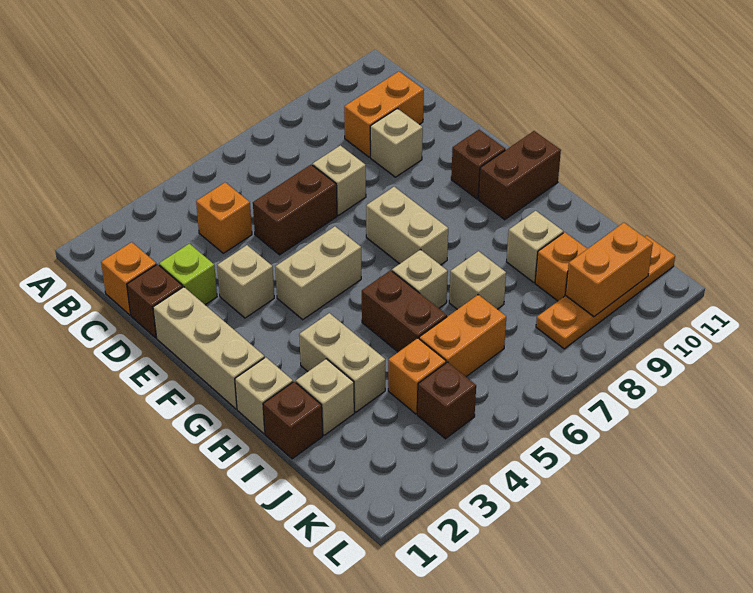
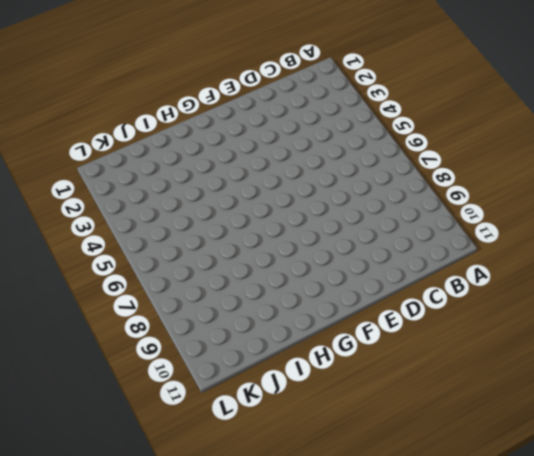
none -> orange 1x1 brick [101,242,156,315]
none -> orange 1x1 brick [196,182,252,253]
none -> orange 1x2 brick [344,71,424,157]

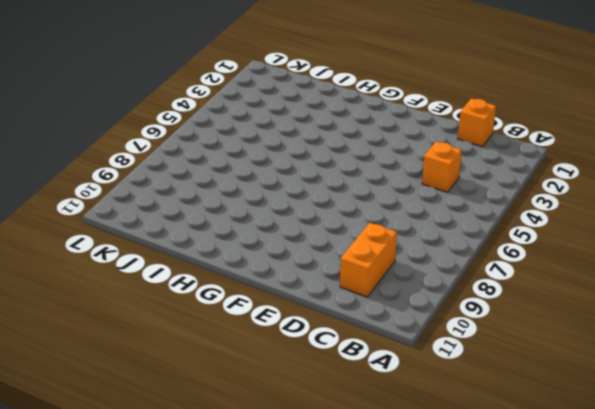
none -> brown 1x1 brick [127,264,183,338]
none -> lime 1x1 brick [159,244,217,305]
none -> brown 1x2 brick [253,165,337,255]

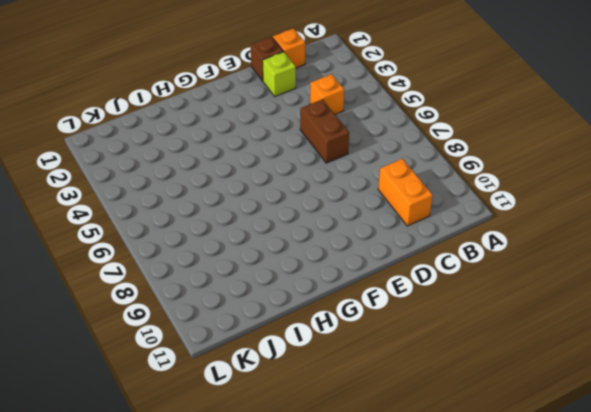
none -> tan 1x1 brick [313,145,366,215]
none -> tan 1x1 brick [370,108,423,177]
none -> tan 1x3 brick [153,287,265,409]

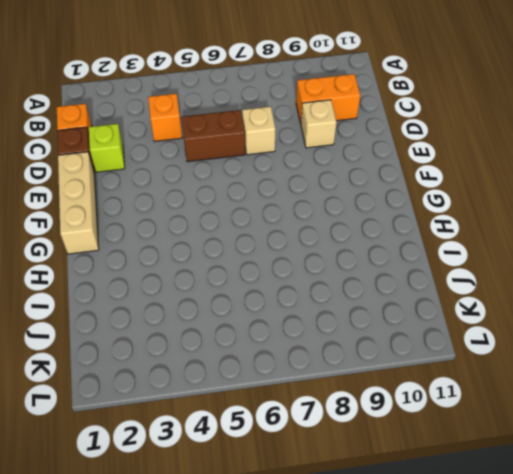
none -> tan 1x1 brick [217,245,274,318]
none -> tan 1x2 brick [275,226,361,320]
none -> tan 1x2 brick [366,187,448,265]

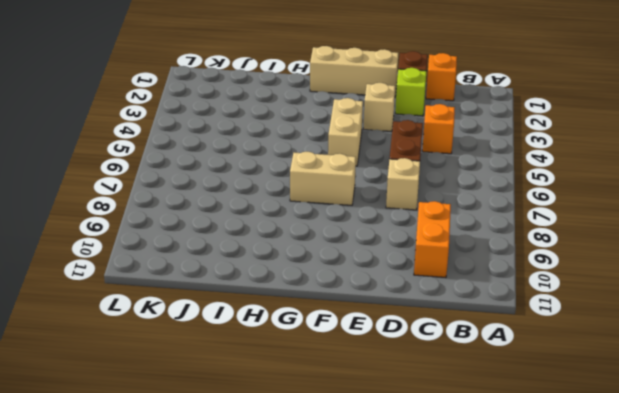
none -> tan 1x1 brick [370,108,423,177]
none -> brown 1x1 brick [451,130,505,199]
none -> brown 1x2 brick [479,131,561,220]

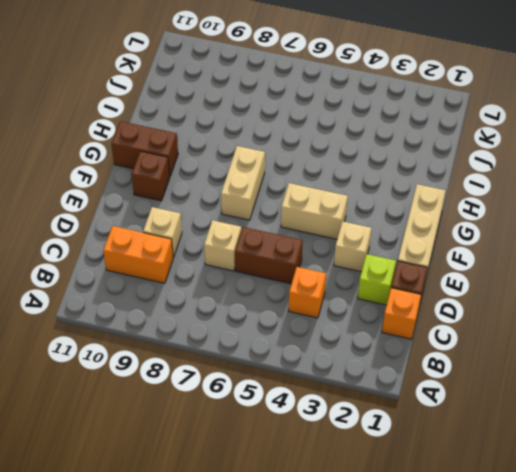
none -> tan 1x1 brick [235,357,293,434]
none -> tan 1x2 brick [299,313,385,412]
none -> brown 1x2 brick [362,270,447,352]

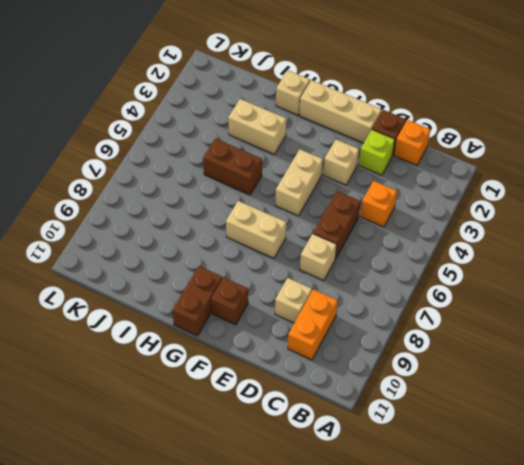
none -> tan 1x1 brick [392,249,448,308]
none -> brown 1x1 brick [263,382,323,459]
none -> tan 1x1 brick [296,359,354,435]

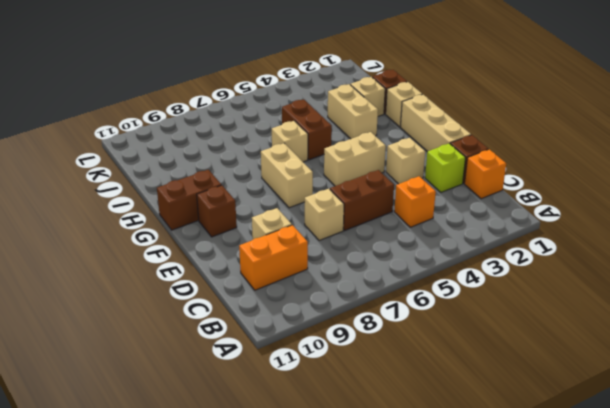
none -> tan 1x1 brick [449,251,506,309]
none -> tan 1x1 brick [506,211,563,282]
none -> orange 1x1 brick [388,338,446,414]

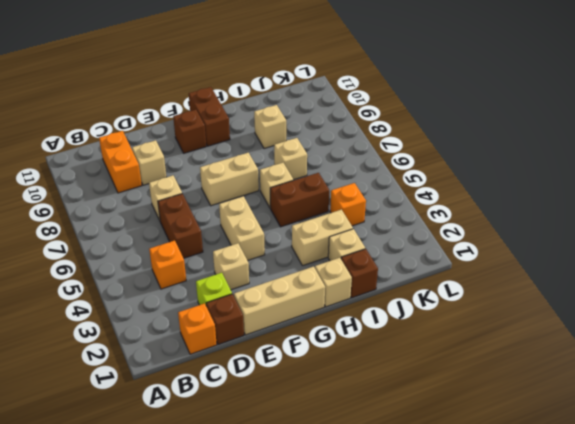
none -> orange 1x2 brick [419,295,506,377]
none -> orange 1x1 brick [535,232,587,301]
none -> brown 1x1 brick [417,362,476,439]

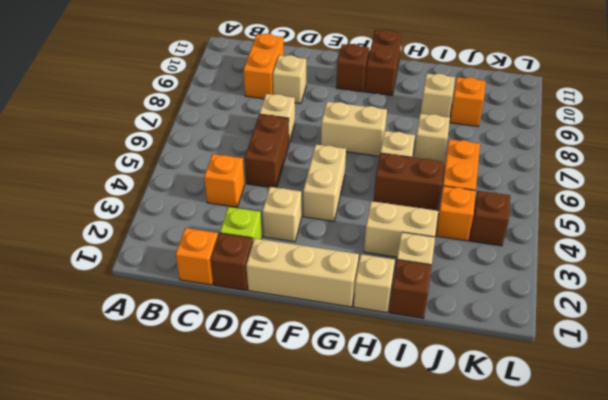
none -> orange 1x4 plate [536,236,675,349]
none -> orange 1x2 brick [565,223,653,317]

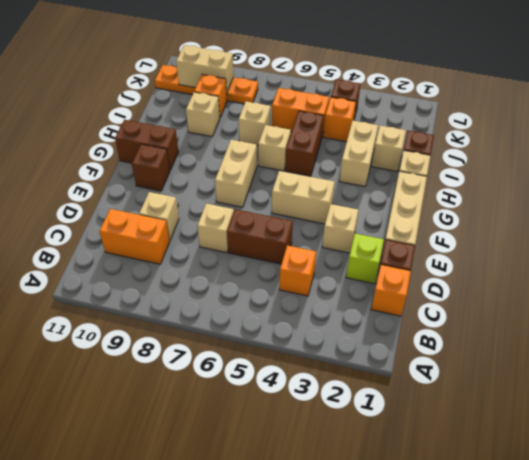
tan 1x2 brick [176,45,234,93] -> orange 1x2 brick [565,223,653,317]

